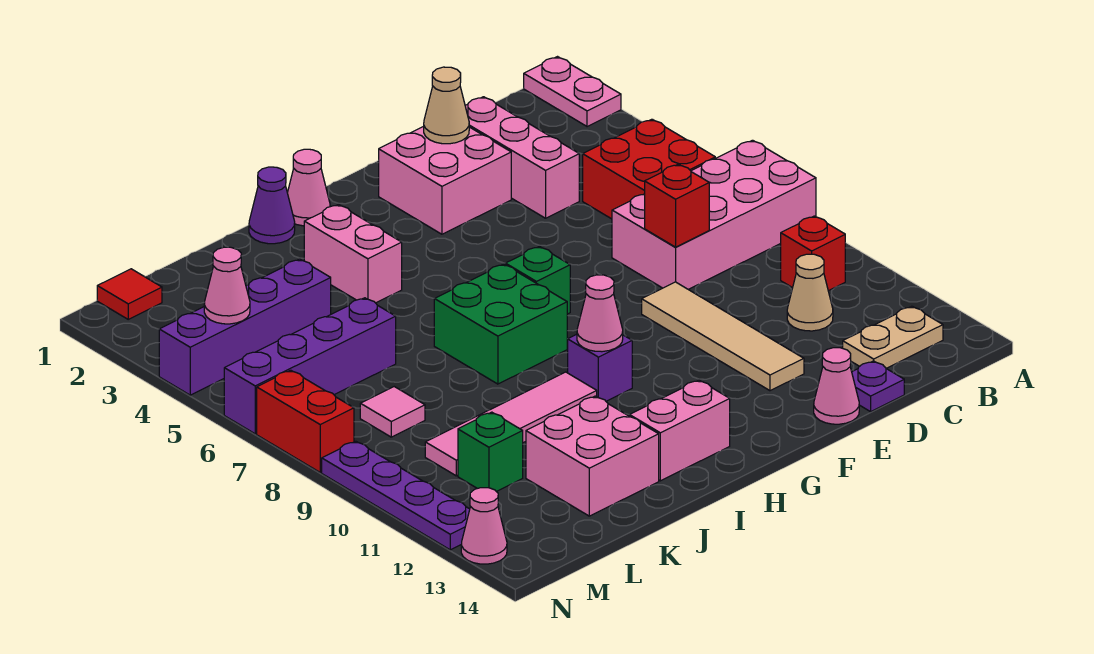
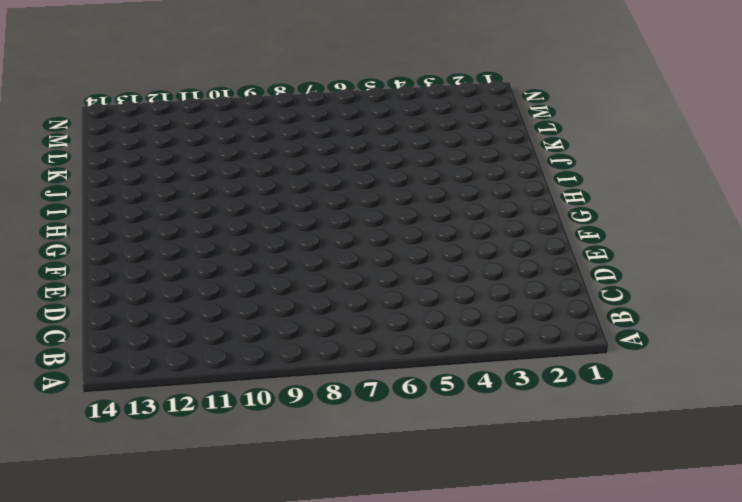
none -> pink 1x2 plate [524,57,621,127]
none -> pink 2x4 brick [612,140,816,289]
none -> red 2x2 brick [583,119,715,219]
none -> red 1x1 brick [781,216,845,291]

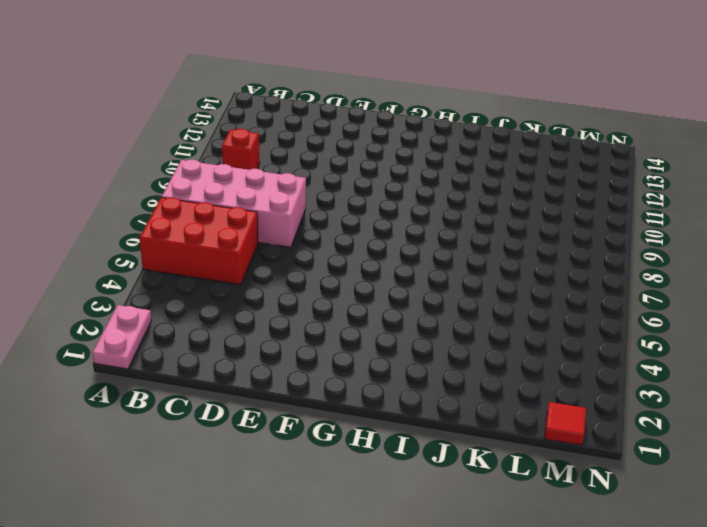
red 2x3 brick [140,198,258,285] -> red 2x2 brick [583,119,715,219]
none -> tan 1x2 plate [843,306,943,368]
none -> tan 1x1 cone [787,254,833,331]
none -> pink 1x3 brick [465,97,579,218]
none -> purple 1x1 plate [852,361,904,412]

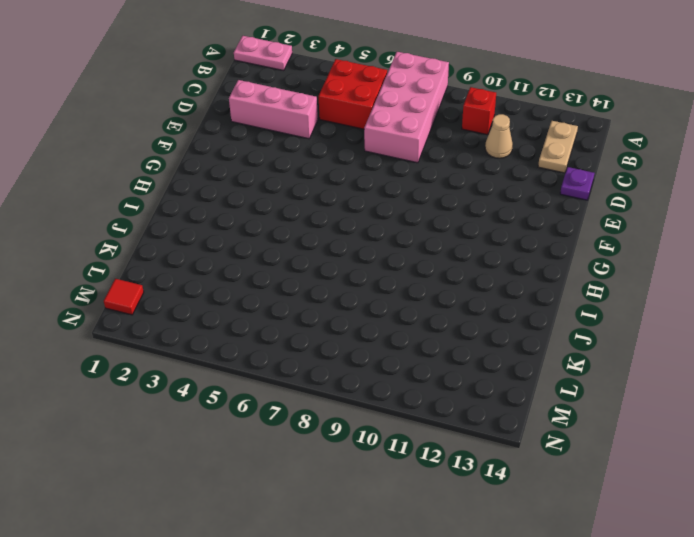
none -> pink 2x2 brick [379,126,511,234]
none -> tan 1x4 tile [642,282,804,391]
none -> pink 1x1 cone [814,348,859,424]
none -> green 1x1 brick [506,246,570,314]

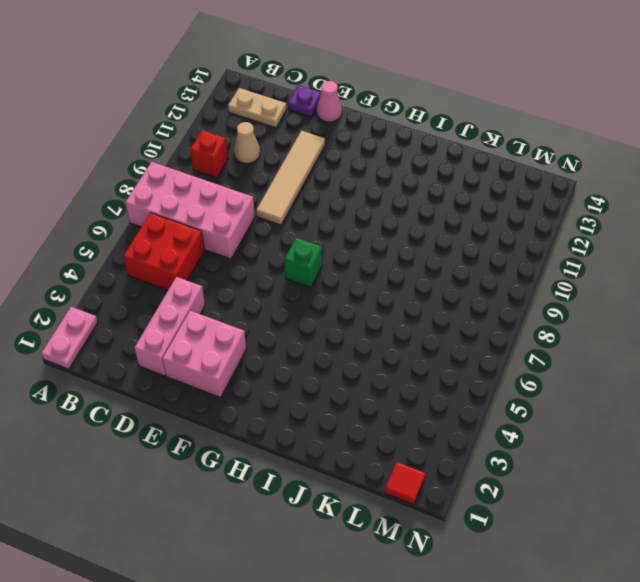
none -> pink 1x1 cone [287,149,330,226]
none -> green 2x2 brick [434,264,567,384]
none -> purple 1x1 brick [568,334,632,401]
none -> pink 1x2 brick [629,380,730,481]

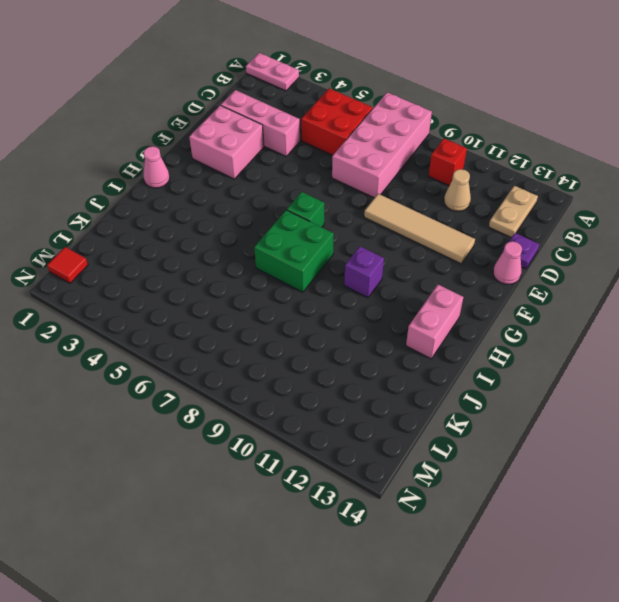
none -> purple 1x1 cone [249,167,295,244]
none -> pink 1x2 brick [304,204,402,303]
none -> pink 1x4 tile [425,372,597,476]
none -> pink 2x2 brick [526,396,659,516]

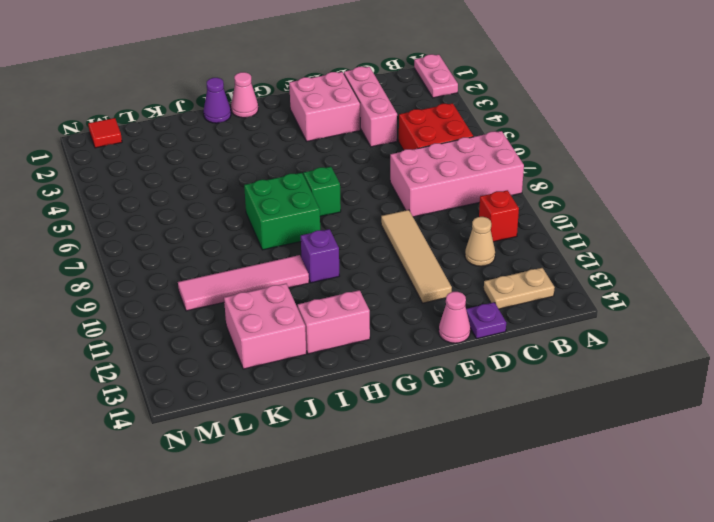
none -> pink 1x2 brick [304,204,402,303]
none -> purple 1x4 brick [159,259,331,395]
none -> purple 1x4 brick [224,298,396,434]
none -> pink 1x1 tile [360,387,425,437]

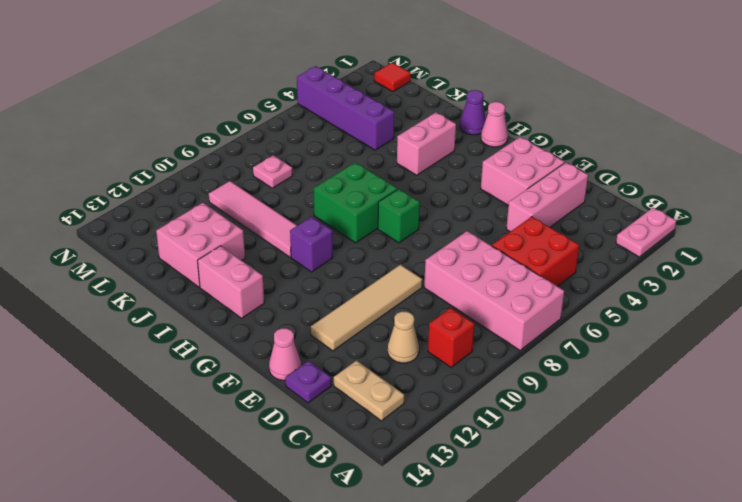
pink 1x1 plate [253,155,293,188] -> pink 1x1 tile [360,387,425,437]
none -> purple 1x4 brick [224,298,396,434]
none -> green 1x1 brick [458,412,523,492]
none -> red 1x2 brick [257,370,354,472]
none -> purple 1x4 plate [322,441,470,550]

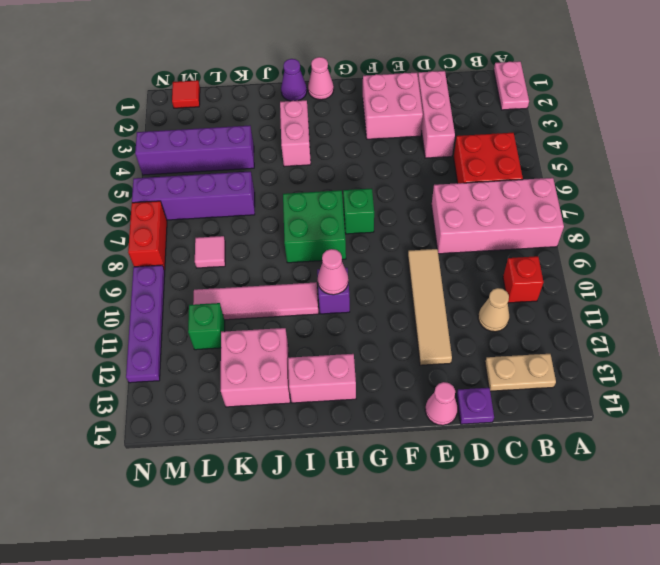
none -> pink 1x1 cone [461,488,507,564]
none -> red 1x1 brick [645,164,709,247]
none -> tan 1x1 cone [424,67,469,144]
none -> pink 1x1 cone [204,247,250,324]

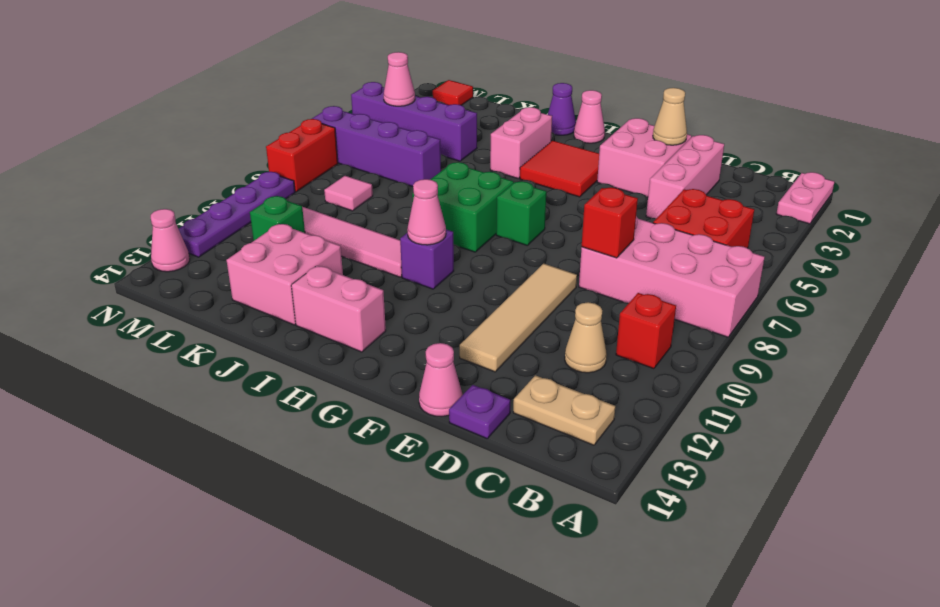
red 2x2 tile [520,141,599,197] -> none

